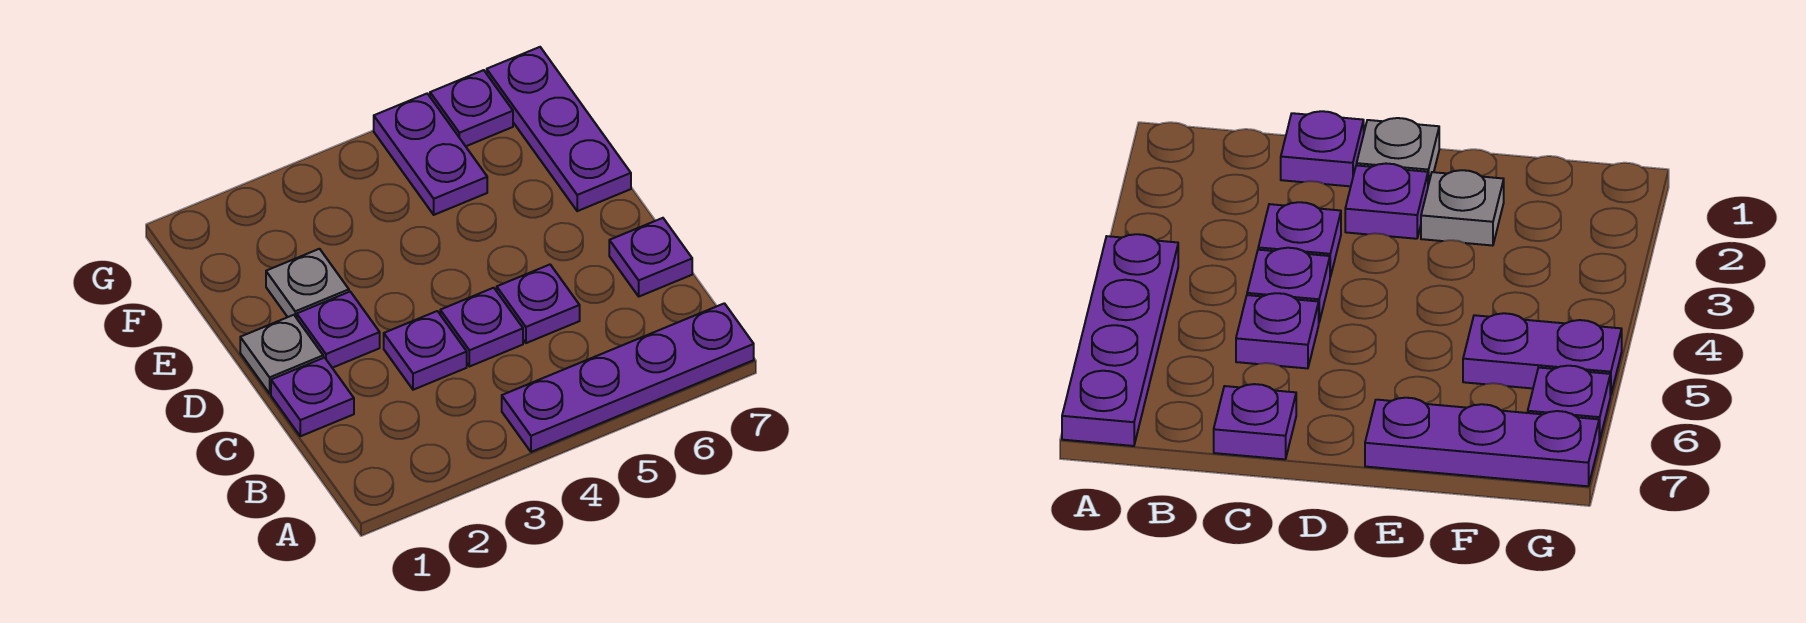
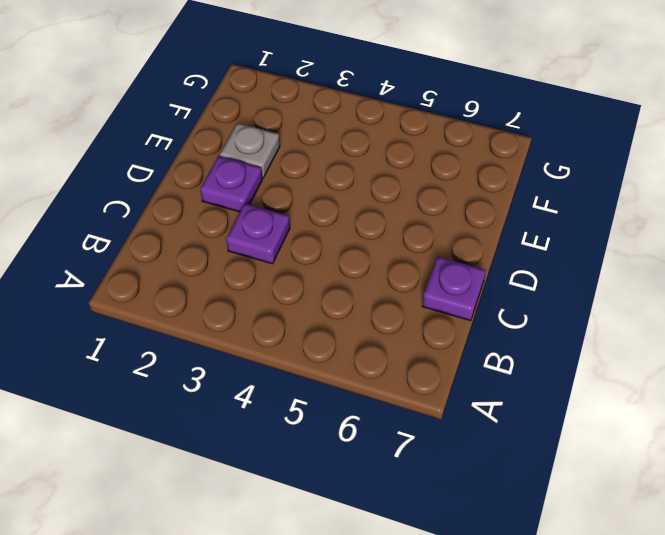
none -> purple 1x4 plate [502,303,754,452]
none -> purple 1x1 plate [271,358,354,436]
none -> purple 1x1 plate [440,288,523,367]

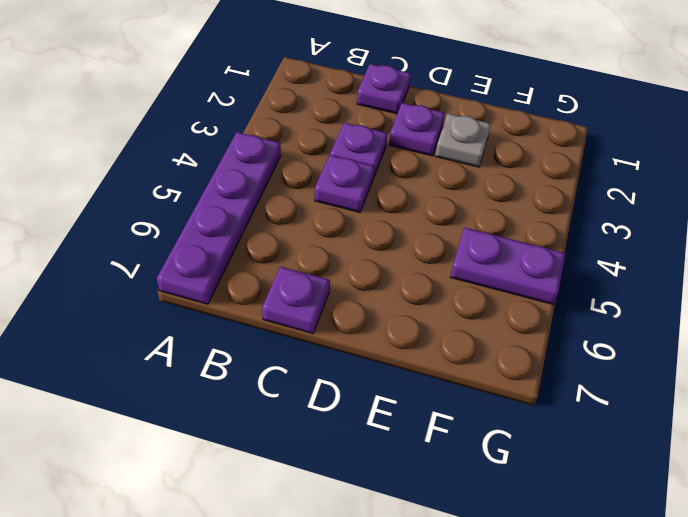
none -> purple 1x1 plate [497,265,580,343]
none -> grey 1x1 plate [240,315,323,393]
none -> purple 1x3 plate [487,47,631,211]

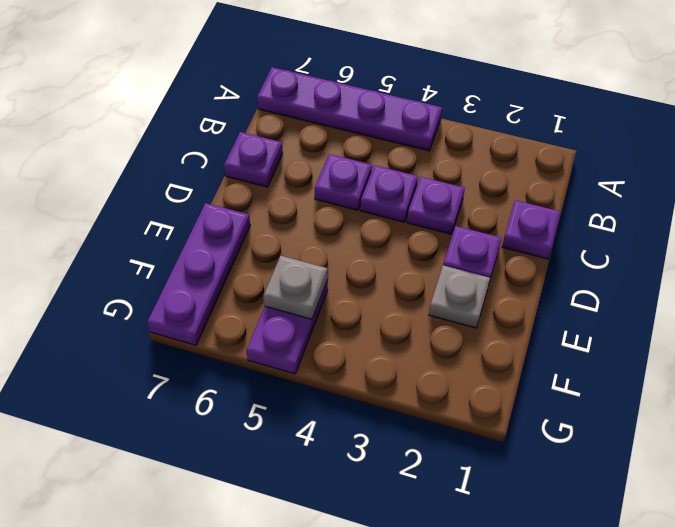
grey 1x1 plate [264,256,328,319] -> grey 1x1 plate moved to [240,315,323,393]
none -> purple 1x1 plate [430,70,513,146]

